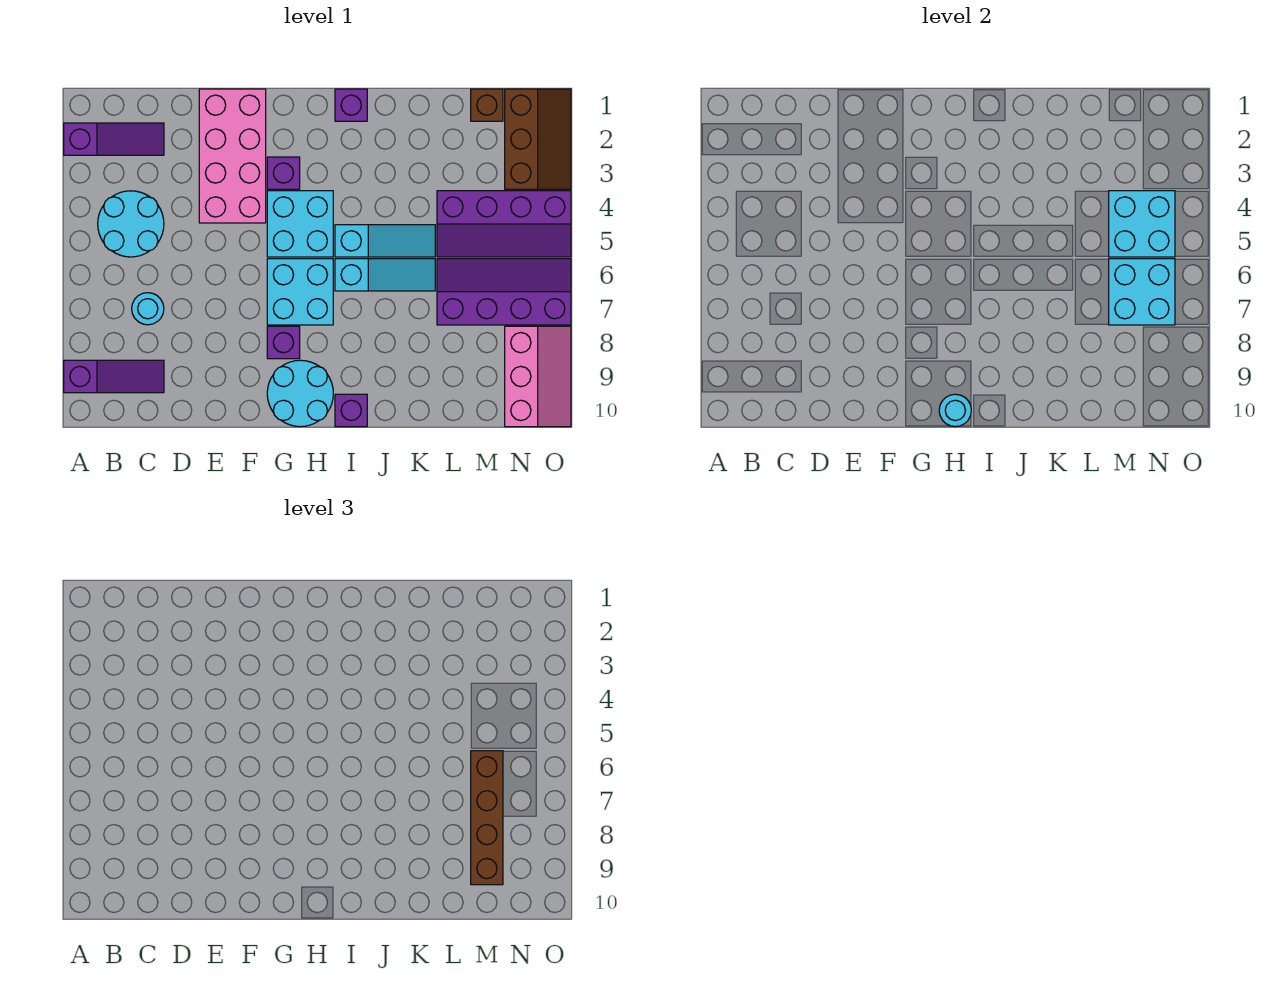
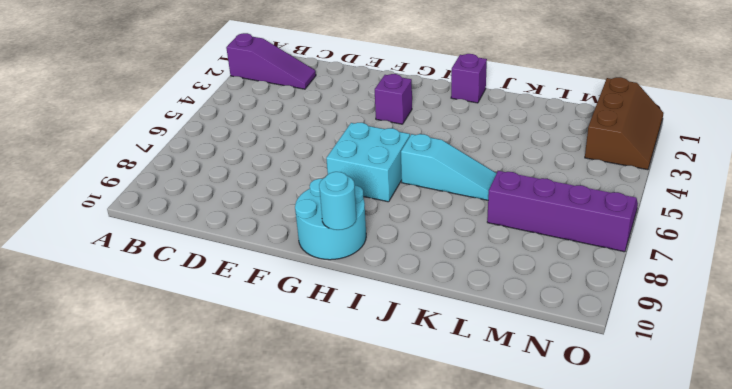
none -> purple 1x3 slope [64,360,164,393]
none -> cyan 2x2 round brick [98,191,164,257]
none -> cyan 1x1 round brick [132,293,164,325]

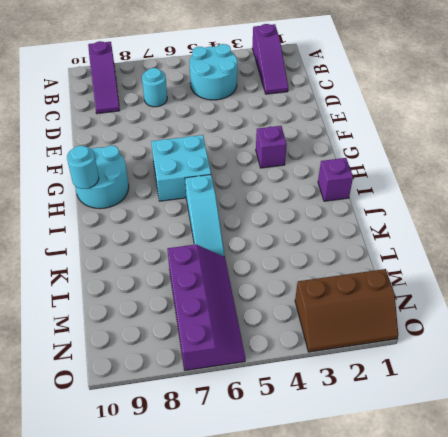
none -> pink 2x4 brick [199,89,266,223]
none -> cyan 2x2 brick [267,191,333,257]
none -> purple 1x1 brick [267,326,300,359]

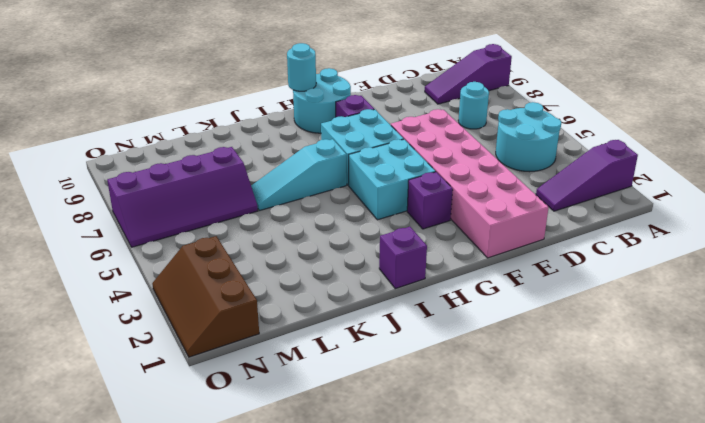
pink 2x6 brick [391,109,549,258] -> pink 2x4 brick [199,89,266,223]
none -> cyan 1x3 slope [335,225,435,257]
none -> purple 1x1 brick [335,394,367,427]
none -> purple 2x4 slope [437,191,571,257]

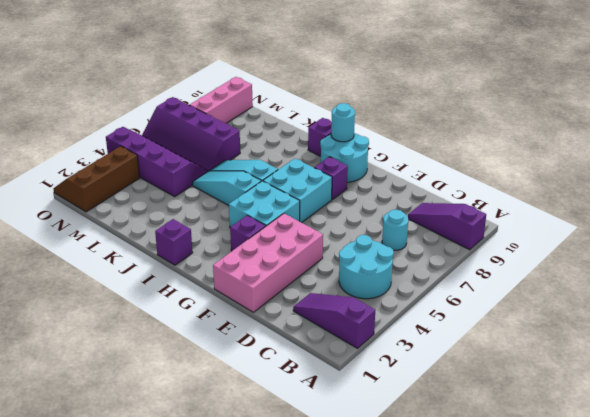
none -> brown 1x1 brick [471,89,503,121]
none -> cyan 2x2 brick [1109,191,1175,257]
none -> cyan 2x2 brick [1109,259,1175,325]

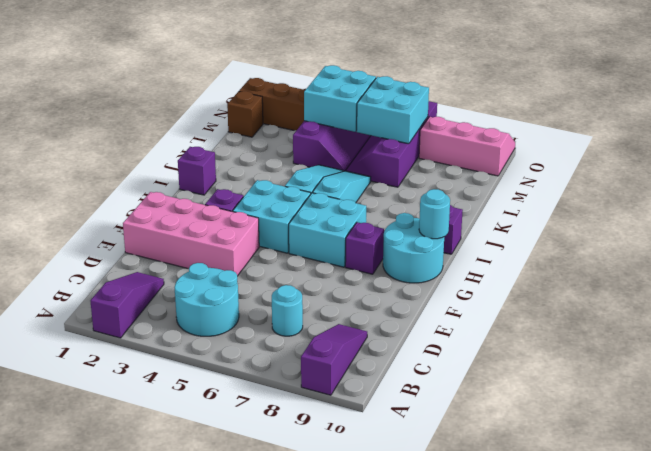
none -> brown 1x4 brick [471,751,503,885]

